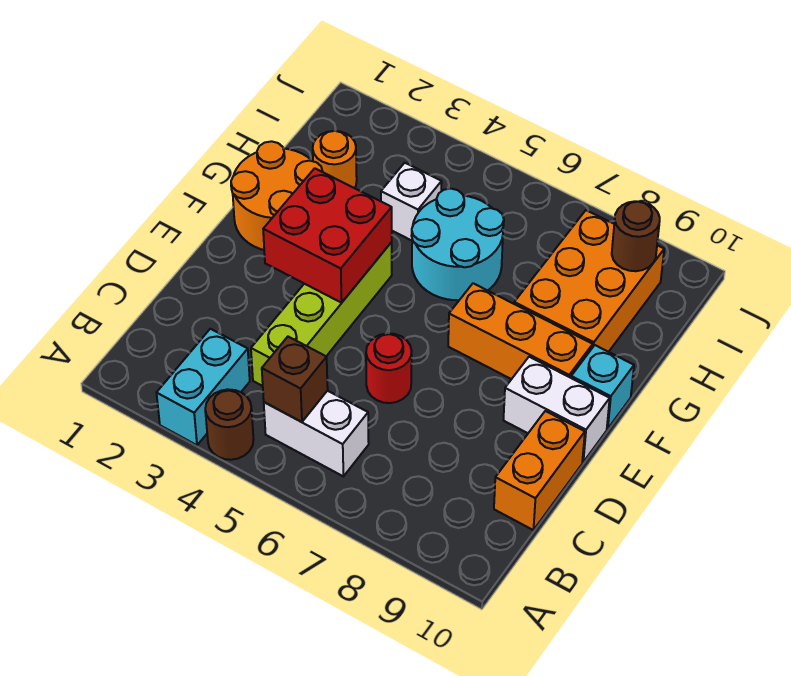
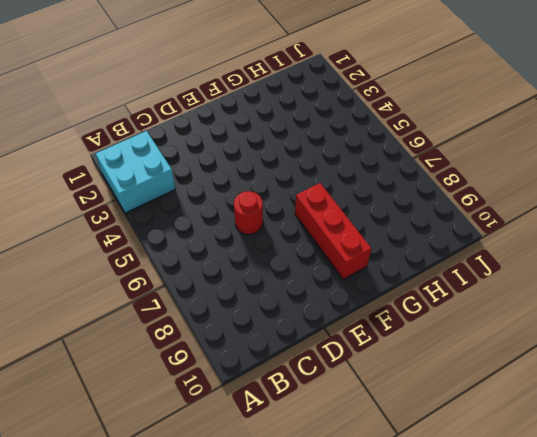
cyan 2x2 brick [96,131,176,213] -> cyan 1x2 brick [157,329,250,445]
red 1x3 brick [295,183,371,279] -> orange 1x3 brick [448,283,593,379]
none -> brown 1x1 round brick [205,389,253,460]
none -> white 1x2 brick [264,391,369,476]
none -> lime 1x4 brick [251,242,392,386]

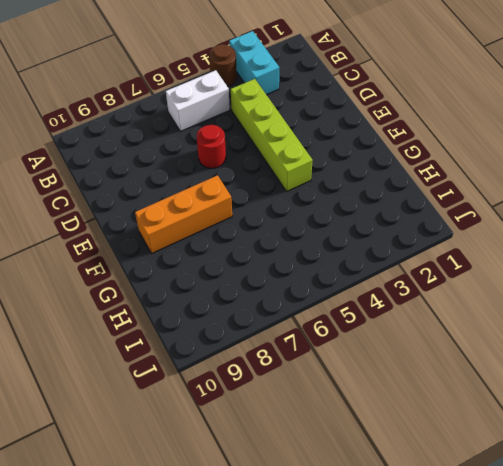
none -> orange 1x2 brick [494,411,585,530]
none -> white 1x2 brick [504,357,610,462]
none -> orange 2x2 round brick [231,141,323,250]

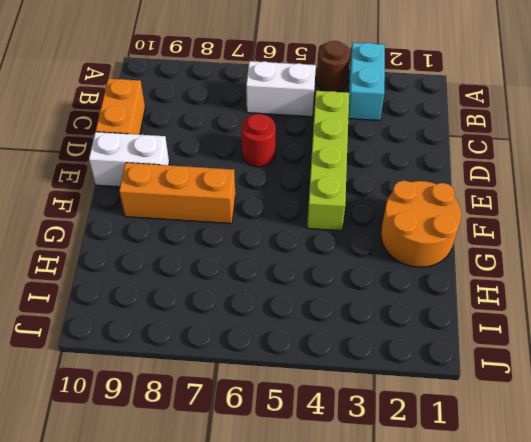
none -> cyan 1x1 brick [571,345,634,429]
none -> cyan 2x2 round brick [411,189,504,300]
none -> orange 2x3 brick [514,210,664,352]

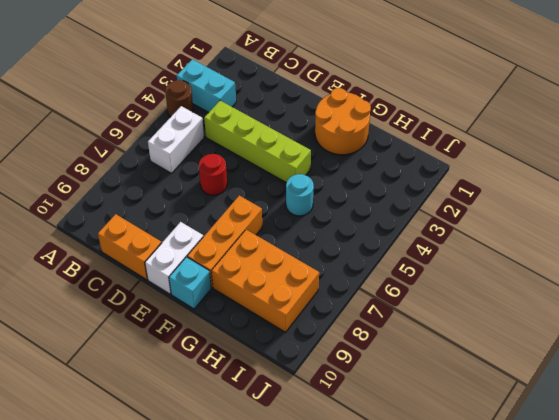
cyan 1x1 round brick [286,174,314,216] -> cyan 2x2 round brick [411,189,504,300]
none -> orange 1x1 round brick [313,131,357,188]
none -> white 1x1 brick [381,163,442,241]
none -> brown 1x1 brick [262,337,328,422]

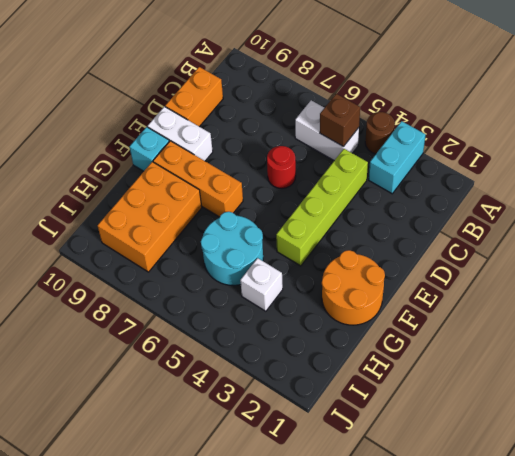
none -> orange 1x1 round brick [313,131,357,188]
none -> red 2x2 brick [263,168,392,303]
none -> brown 1x1 round brick [612,201,660,271]

